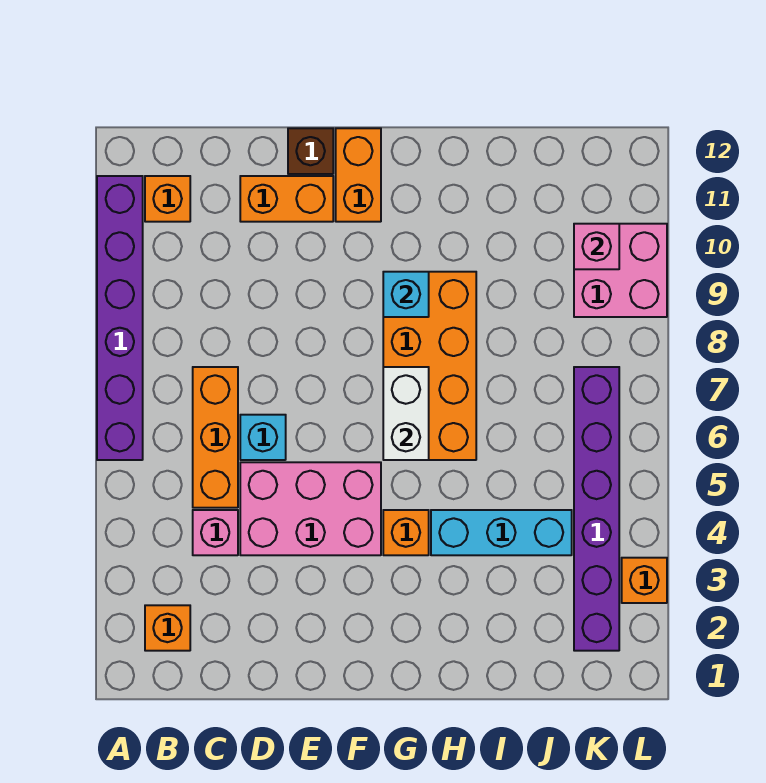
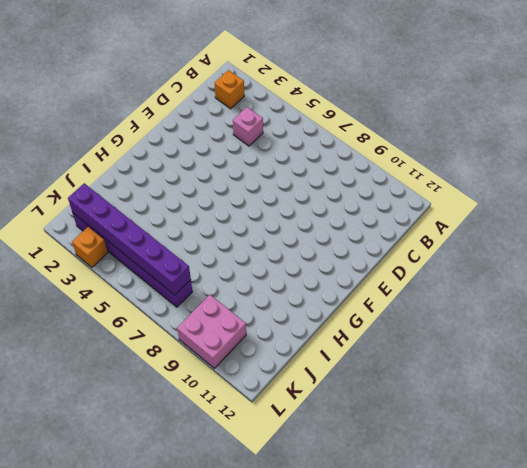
purple 1x6 brick [68,183,191,295] -> purple 1x6 brick moved to [97,176,143,460]
none -> orange 1x1 brick [145,176,190,222]
none -> orange 1x3 brick [193,367,238,508]
none -> pink 2x3 brick [240,462,381,555]

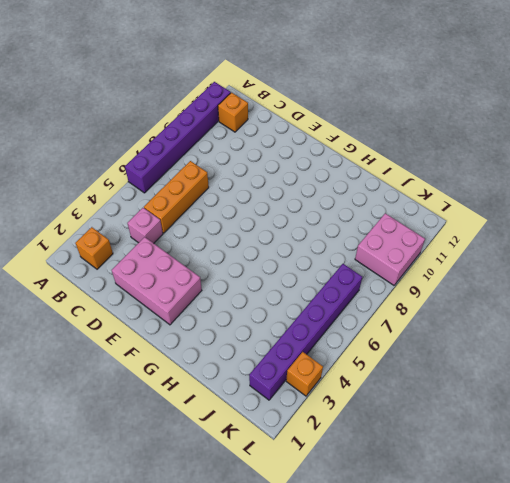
pink 2x3 brick [112,237,202,325] -> pink 2x3 brick moved to [240,462,381,555]
none -> cyan 1x1 brick [240,415,286,460]
none -> orange 1x2 brick [240,176,333,222]
none -> brown 1x1 brick [288,128,333,174]

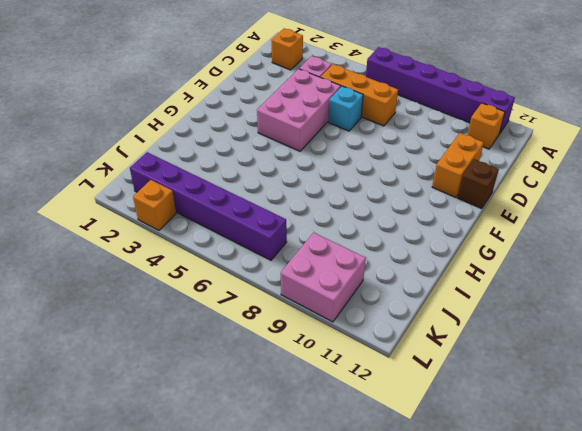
none -> orange 1x2 brick [336,128,381,222]
none -> orange 1x1 brick [383,510,429,555]
none -> orange 2x4 brick [383,272,476,460]

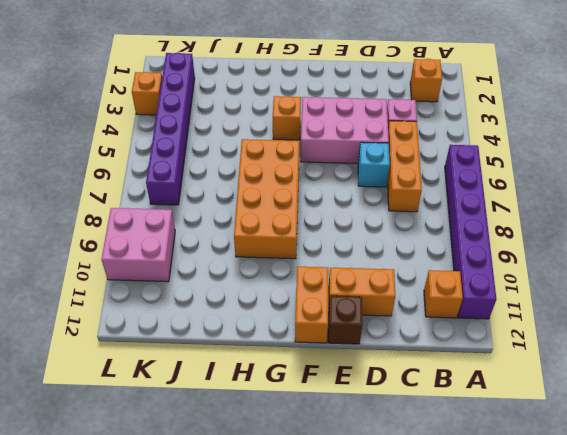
none -> cyan 1x3 brick [431,510,572,555]
none -> white 1x2 brick [383,367,429,460]
none -> cyan 1x1 brick [383,272,429,317]

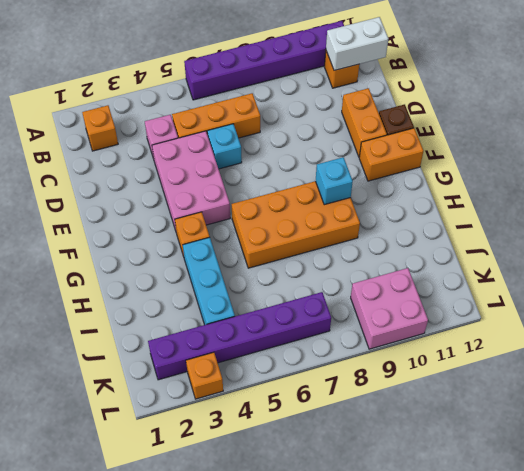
white 1x2 brick [326,17,388,71] -> white 1x2 brick moved to [383,367,429,460]
none -> pink 1x1 brick [574,224,619,269]

